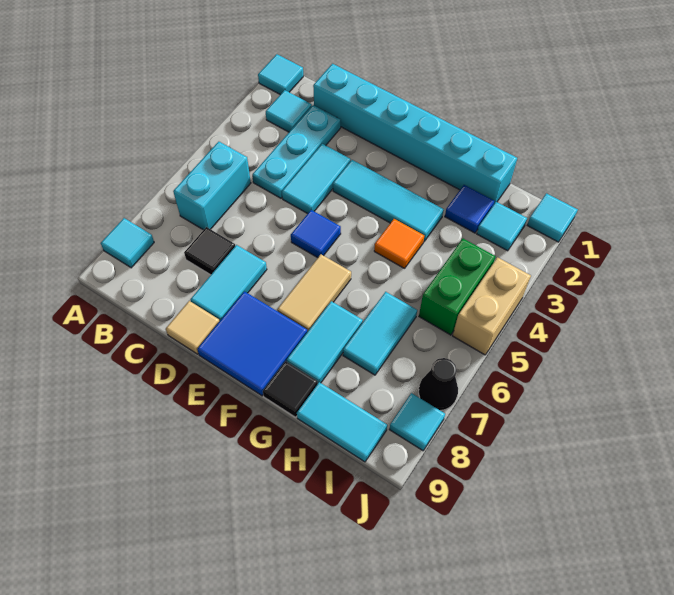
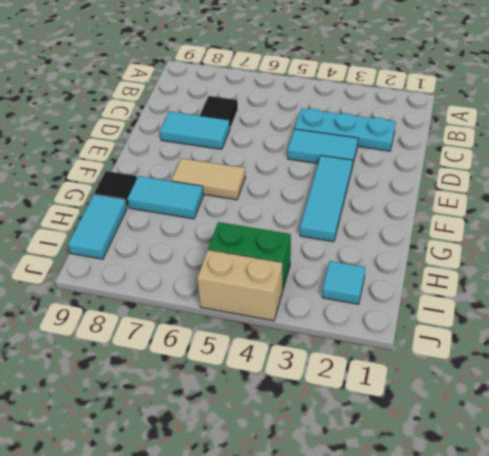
none -> cyan 1x1 tile [258,54,303,95]
none -> cyan 1x1 tile [101,218,154,268]
none -> cyan 1x1 tile [266,90,312,132]

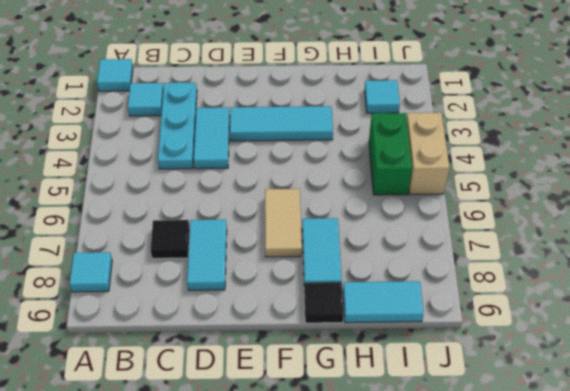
none -> cyan 1x2 brick [173,142,251,230]
none -> cyan 1x6 brick [313,64,517,204]
none -> tan 1x1 tile [166,301,220,354]

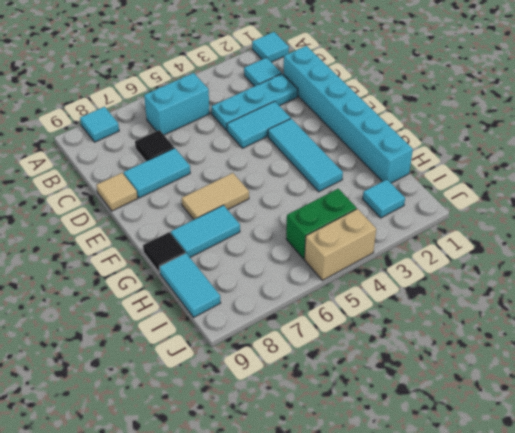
none -> blue 1x1 tile [291,210,341,258]
none -> blue 2x2 tile [197,291,307,396]
none -> orange 1x1 tile [374,219,424,268]

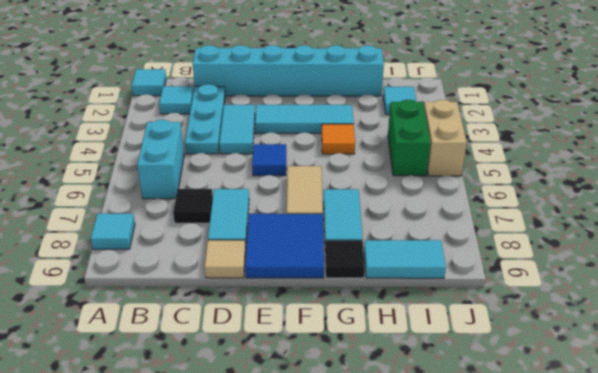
none -> blue 1x1 tile [445,185,494,233]
none -> cyan 1x2 tile [343,292,417,375]
none -> cyan 1x1 tile [527,193,578,242]

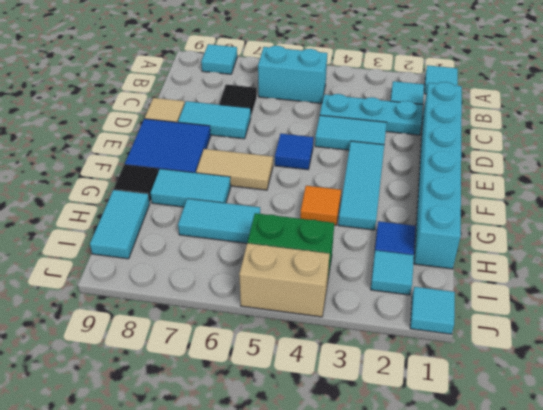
none -> black 1x1 cone [419,358,458,411]
none -> cyan 1x1 tile [389,393,445,451]

